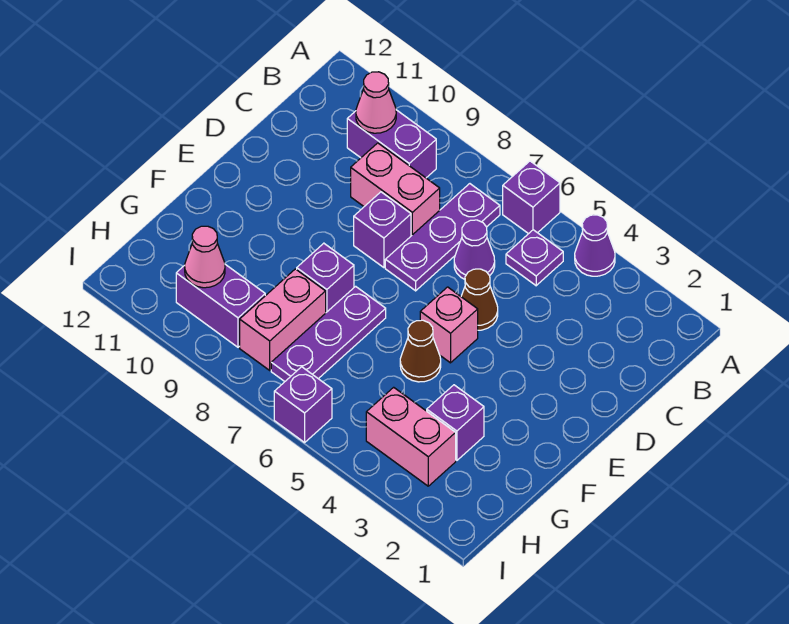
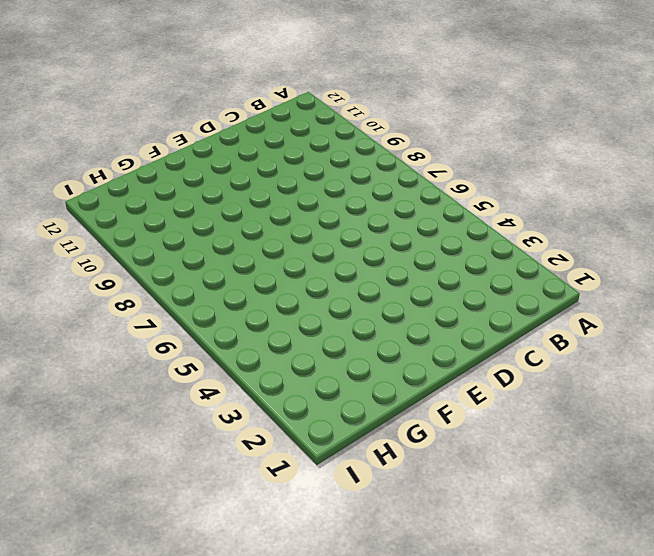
none -> purple 1x1 cone [575,215,615,276]
none -> purple 1x1 brick [503,161,560,234]
none -> purple 1x1 plate [506,230,563,286]

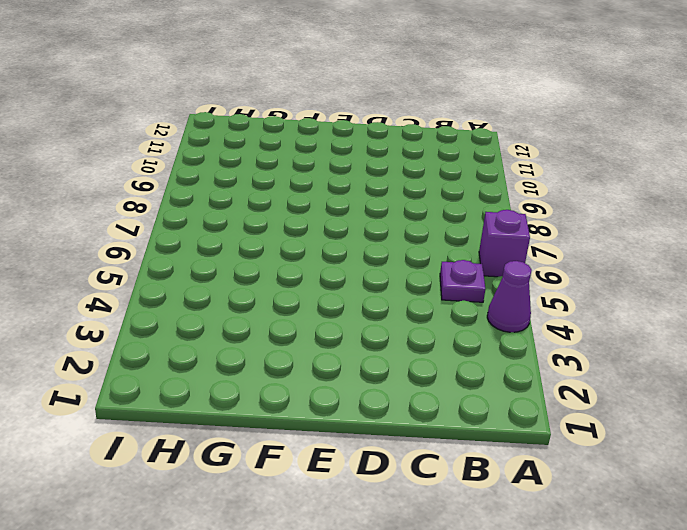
none -> purple 1x3 plate [385,184,500,291]
none -> purple 1x2 brick [347,110,436,178]
none -> purple 1x1 cone [454,220,495,279]

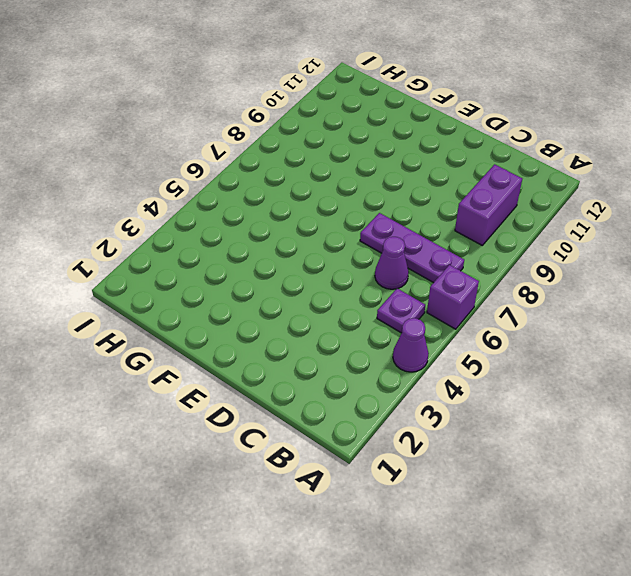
none -> pink 1x2 brick [351,143,440,236]
none -> brown 1x1 cone [461,269,498,330]
none -> purple 1x1 brick [354,192,411,268]

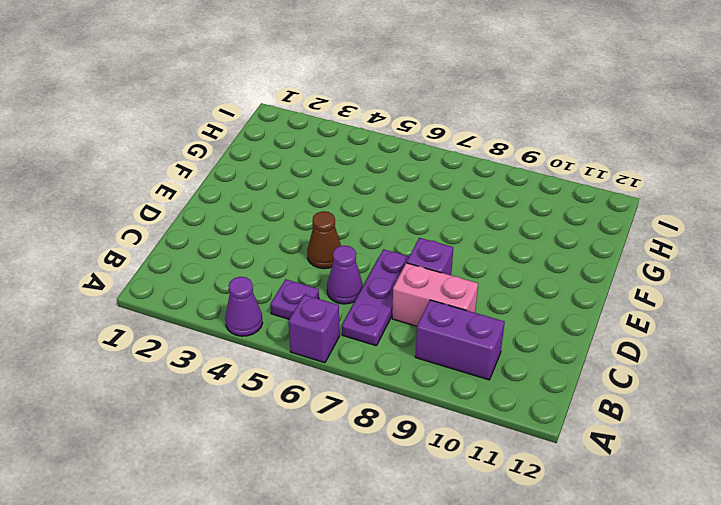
none -> pink 1x1 brick [420,287,478,363]
none -> brown 1x1 cone [400,320,441,382]
none -> purple 1x3 plate [271,286,386,382]

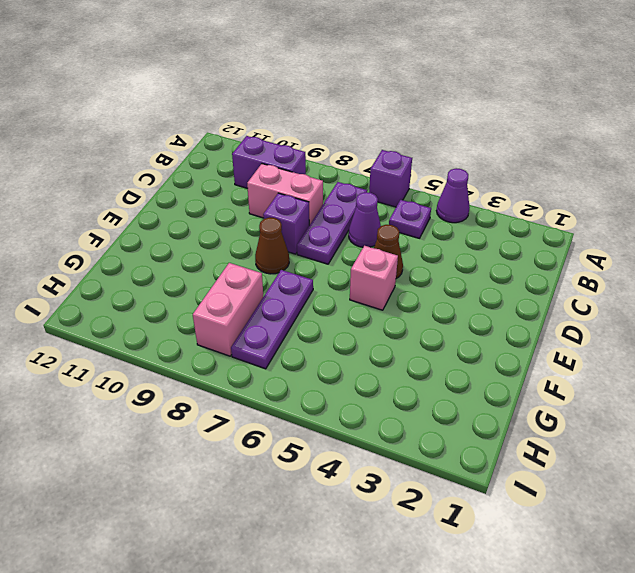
brown 1x1 cone [255,217,289,274] -> brown 1x1 cone moved to [400,320,441,382]
none -> purple 1x1 brick [297,243,354,312]
none -> purple 1x1 brick [427,385,484,460]
none -> pink 1x2 brick [366,387,456,486]

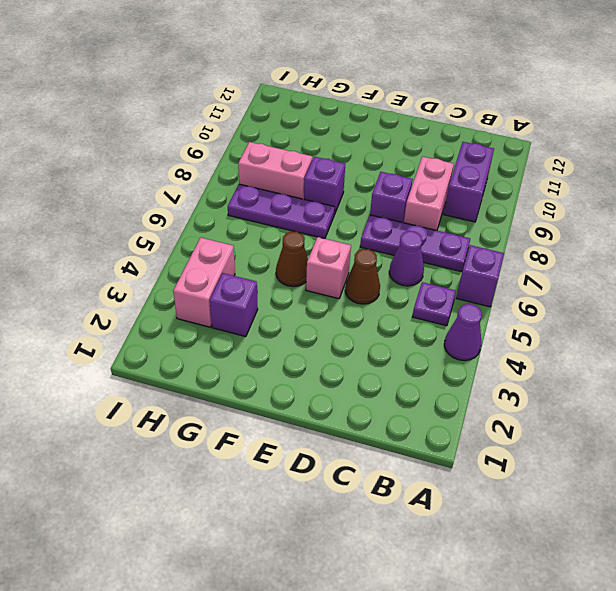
none -> purple 1x2 brick [176,264,265,347]
none -> purple 1x1 brick [274,367,332,442]
none -> pink 1x1 cone [356,72,396,133]

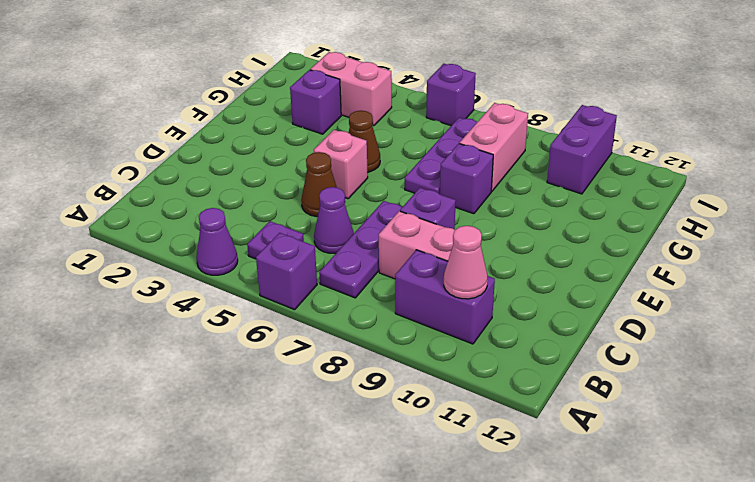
purple 1x2 brick [547,105,617,194] -> purple 1x2 brick turned to [176,264,265,347]
none -> pink 1x1 cone [185,226,225,288]

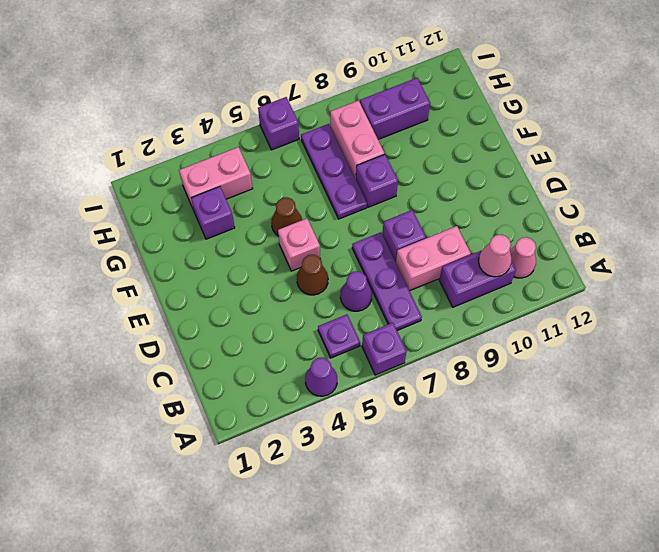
pink 1x1 cone [510,237,536,278] -> pink 1x1 cone moved to [185,226,225,288]

